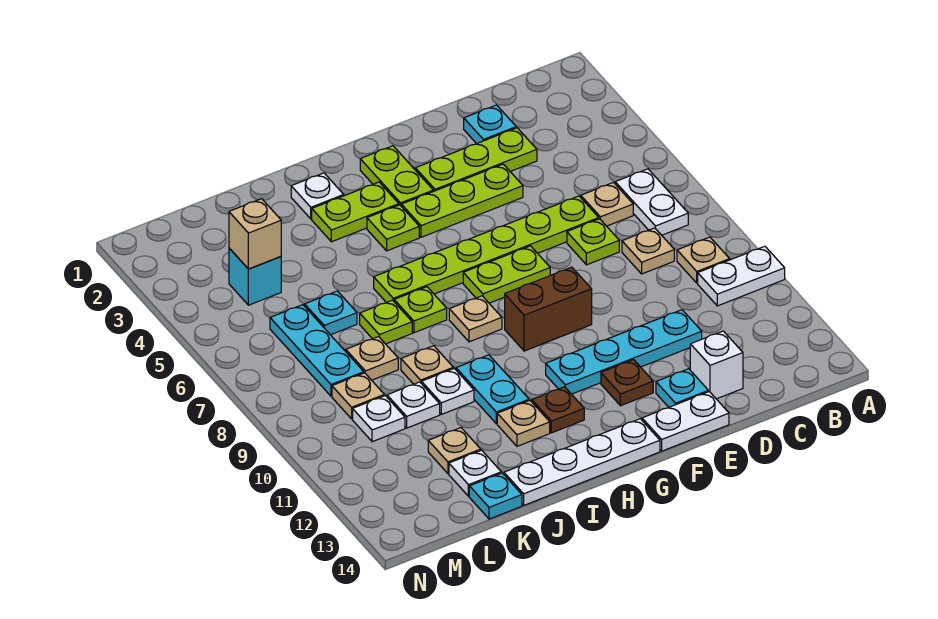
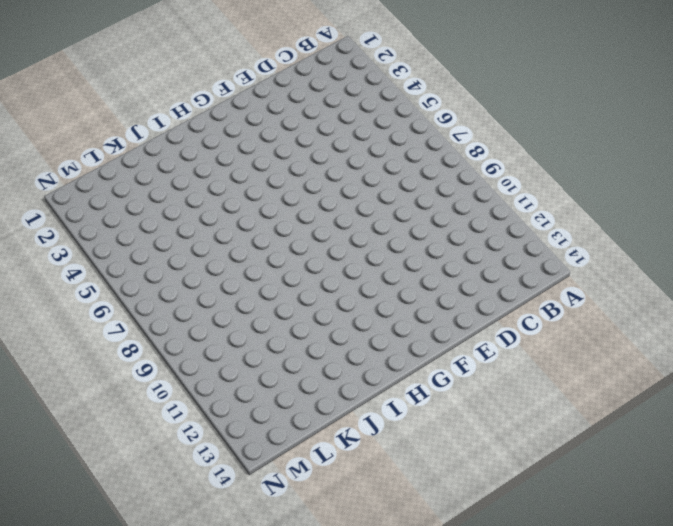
none -> white 1x2 plate [698,246,785,306]
none -> white 1x2 plate [615,169,688,235]
none -> tan 1x1 plate [677,237,730,283]
none -> tan 1x1 plate [581,183,633,226]

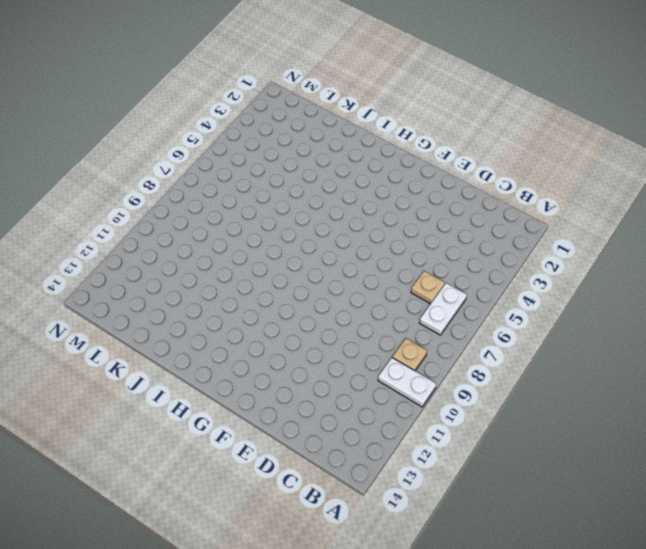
none -> tan 1x1 plate [622,228,674,274]
none -> cyan 1x1 plate [464,105,516,144]
none -> lime 1x3 plate [415,128,537,191]
none -> lime 1x6 plate [374,196,599,303]

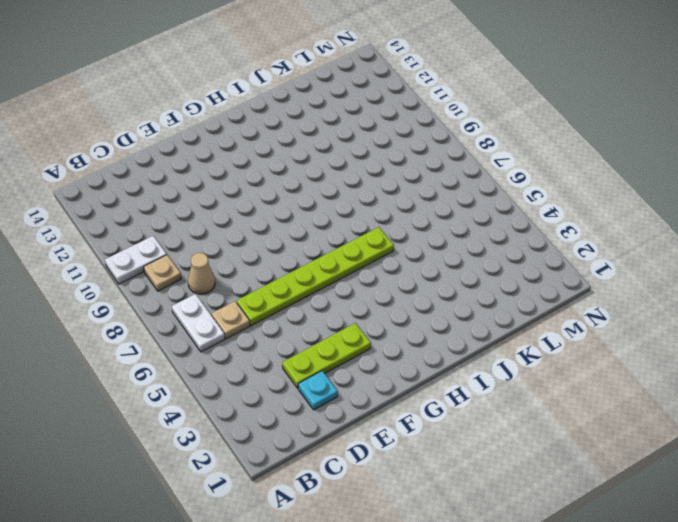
tan 1x1 cone [188,253,215,294] -> tan 1x1 plate [622,228,674,274]
none -> lime 1x1 plate [567,219,619,265]
none -> cyan 1x4 plate [546,310,702,394]
none -> white 1x1 brick [690,331,743,399]
none -> lime 1x3 plate [401,164,523,237]

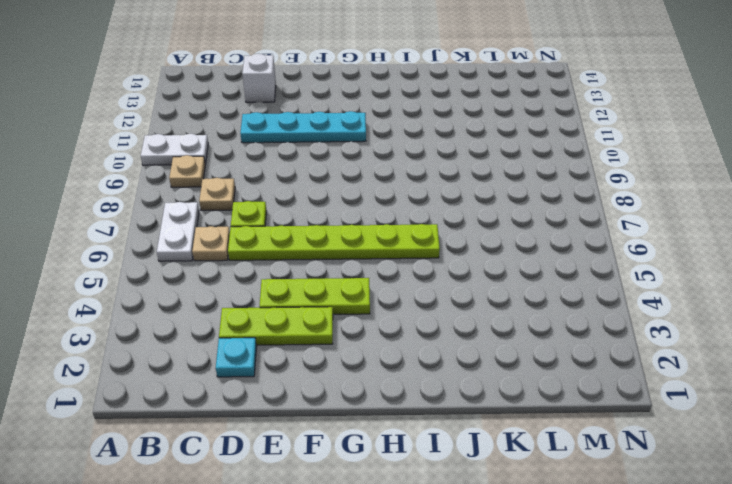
none -> cyan 1x1 plate [656,369,708,407]
none -> white 1x2 plate [642,392,729,451]
none -> lime 1x2 plate [463,246,550,303]
none -> brown 1x2 brick [505,267,592,351]

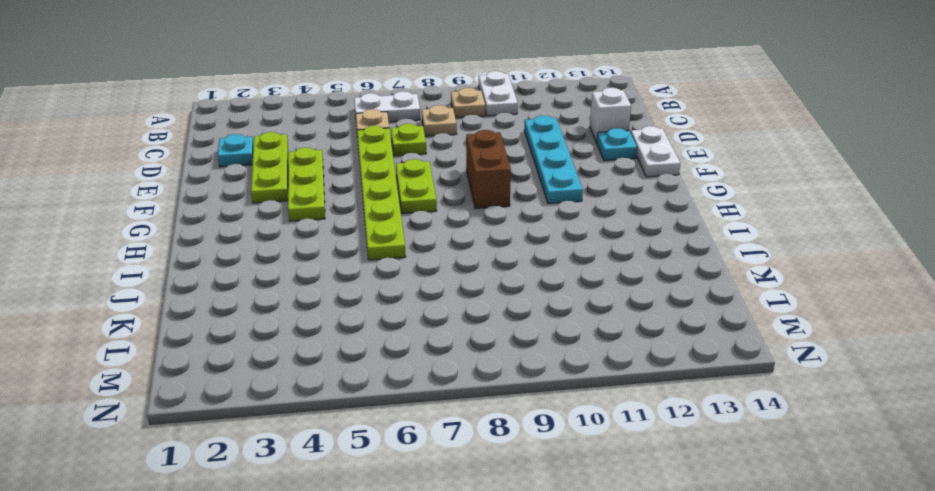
none -> brown 1x1 plate [601,360,653,406]
none -> lime 1x2 plate [360,146,433,206]
none -> white 1x4 plate [504,419,660,505]
none -> lime 1x2 plate [312,182,399,242]

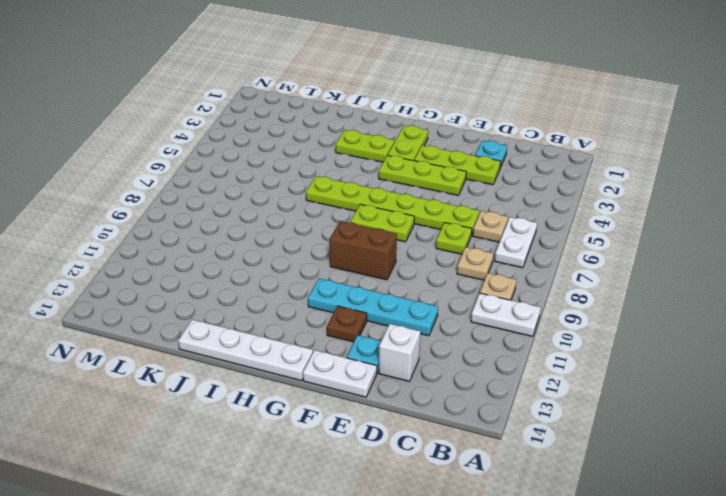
none -> lime 1x1 plate [367,205,419,251]
none -> tan 1x1 plate [449,296,502,342]
none -> brown 1x1 plate [532,387,584,433]
none -> white 1x1 plate [291,173,344,219]

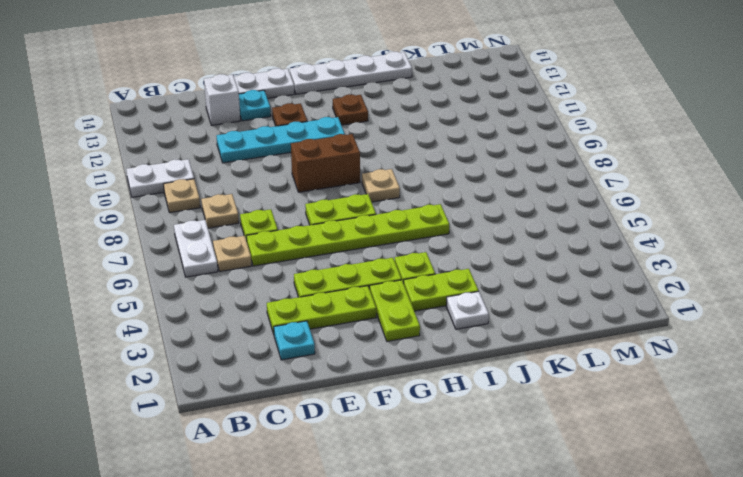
none -> lime 1x1 plate [394,287,447,333]
none -> cyan 1x2 plate [456,355,529,424]
none -> tan 1x1 plate [497,401,550,446]
none -> lime 1x1 plate [360,300,412,344]

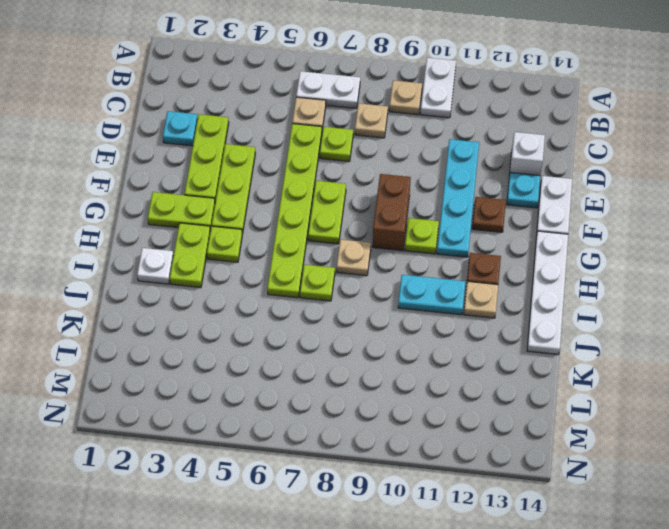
lime 1x1 plate [405,218,439,254] -> lime 1x1 plate moved to [360,300,412,344]
none -> tan 1x1 plate [401,346,453,384]
none -> white 1x1 plate [422,368,474,414]
none -> cyan 1x1 plate [305,291,357,335]
none -> tan 1x1 plate [346,337,398,380]

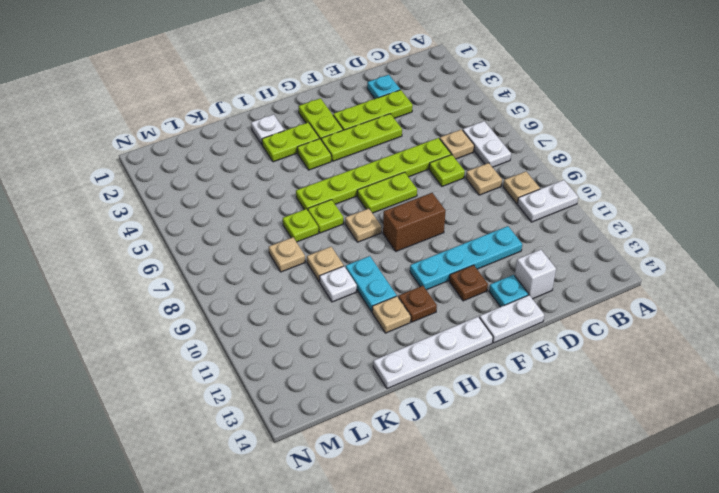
none -> cyan 1x1 plate [305,291,357,335]
none -> white 1x1 plate [387,382,440,428]
none -> tan 1x1 plate [428,428,481,473]
none -> white 1x1 plate [449,450,501,496]

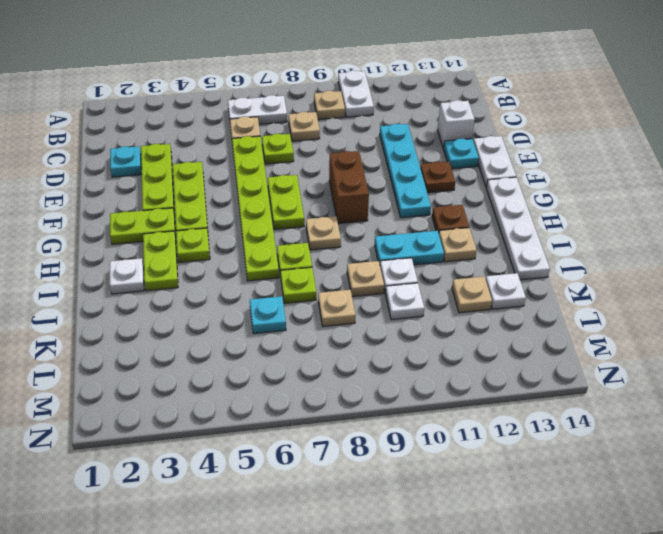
none -> cyan 1x1 plate [469,473,522,519]
none -> cyan 1x1 brick [229,248,281,305]
none -> cyan 1x3 plate [270,305,364,396]
none -> tan 1x1 plate [332,373,384,419]

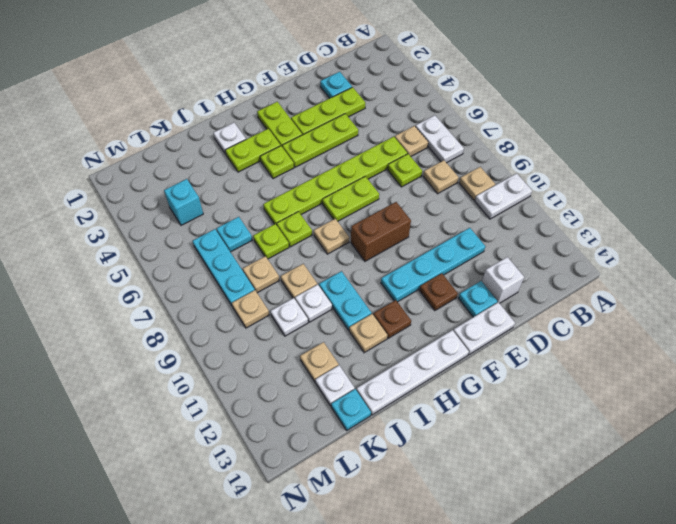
none -> white 1x1 plate [353,396,405,442]
none -> tan 1x1 brick [229,199,281,269]

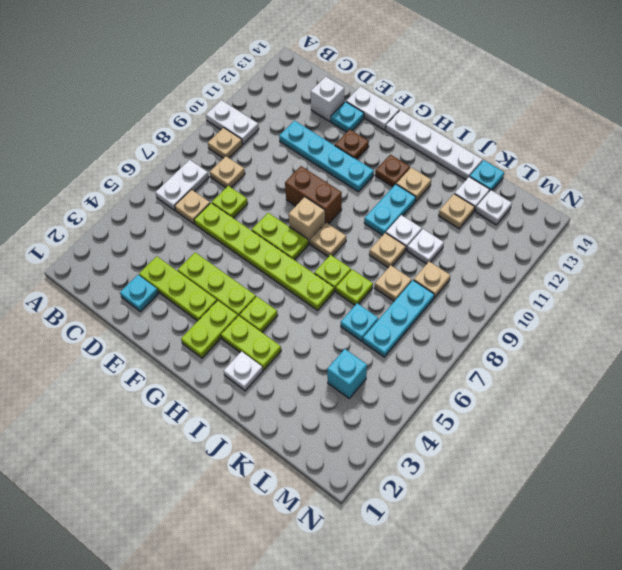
tan 1x1 brick [289,197,325,244] -> tan 1x1 brick moved to [229,199,281,269]
white 1x1 plate [476,190,512,225] -> white 1x1 plate moved to [353,396,405,442]

